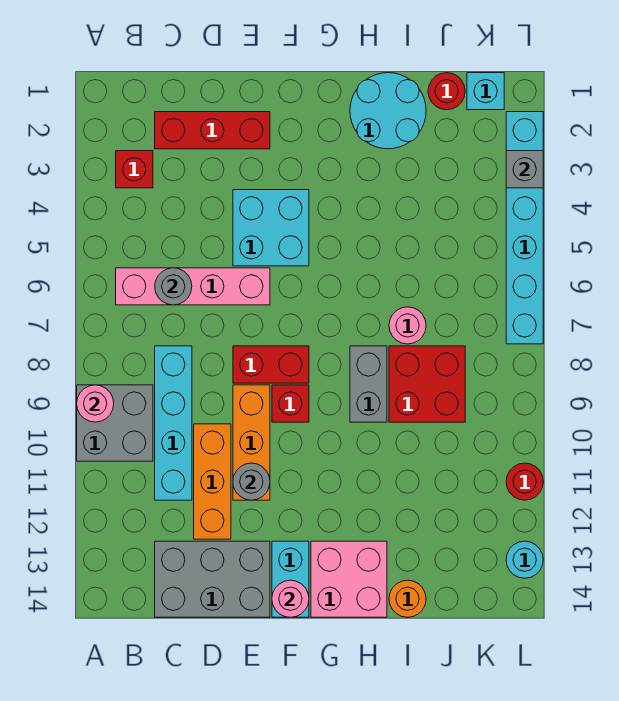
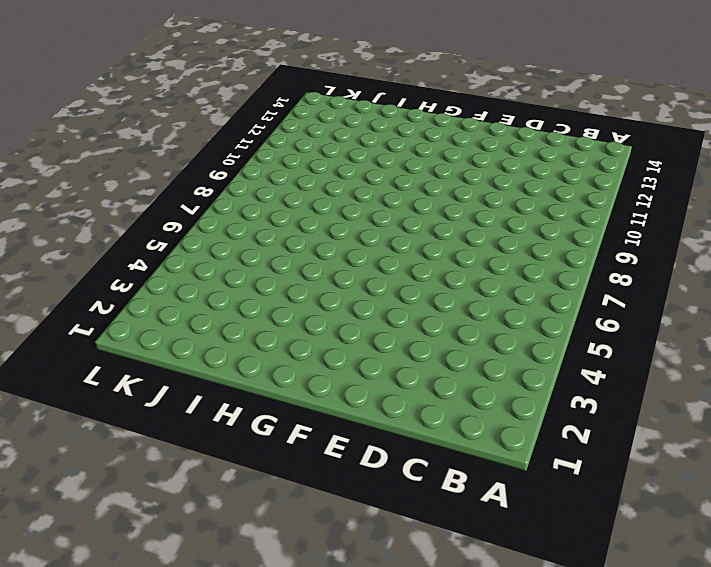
none -> grey 2x2 brick [77,385,153,461]
none -> red 1x1 brick [116,151,153,188]
none -> pink 1x4 brick [116,268,270,305]

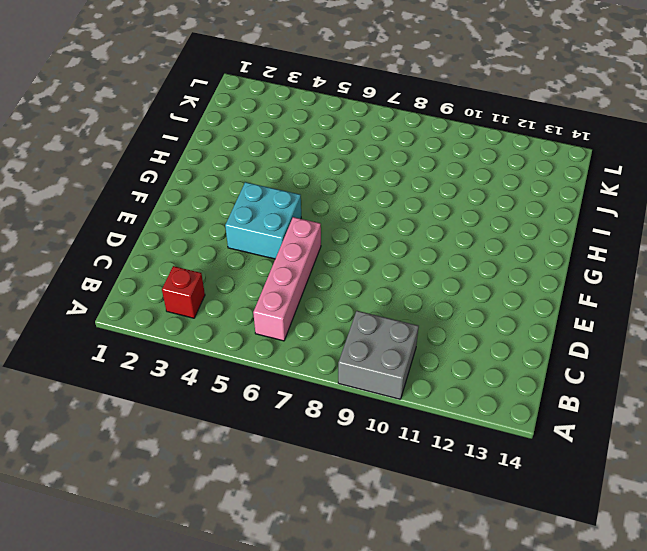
none -> red 1x3 brick [155,112,270,149]
none -> cyan 1x4 brick [155,346,192,500]
none -> grey 2x3 brick [155,541,270,617]

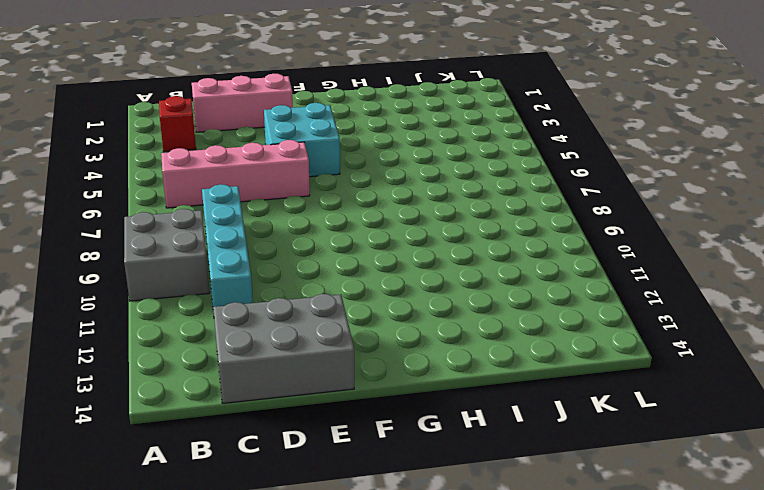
pink 1x3 brick [192,74,293,132] -> red 1x3 brick [155,112,270,149]
none -> orange 1x3 brick [194,424,231,539]
none -> red 1x2 brick [233,346,309,383]
none -> orange 1x3 brick [233,385,270,500]

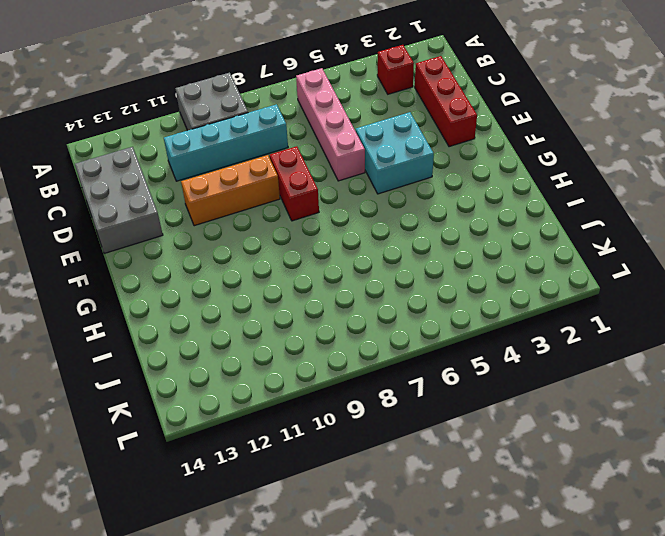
none -> orange 1x3 brick [194,424,231,539]
none -> red 1x1 brick [272,385,309,422]
none -> cyan 1x2 brick [272,541,309,617]

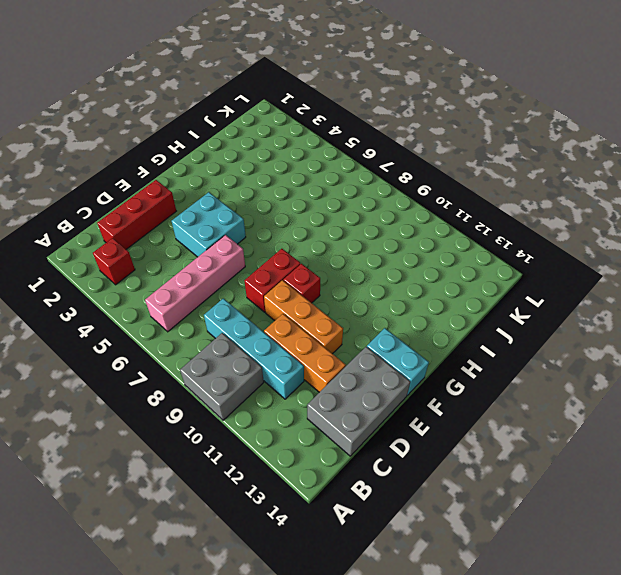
none -> pink 2x2 brick [311,541,387,617]
none -> cyan 2x2 round brick [350,73,426,149]
none -> grey 1x2 brick [350,346,387,422]

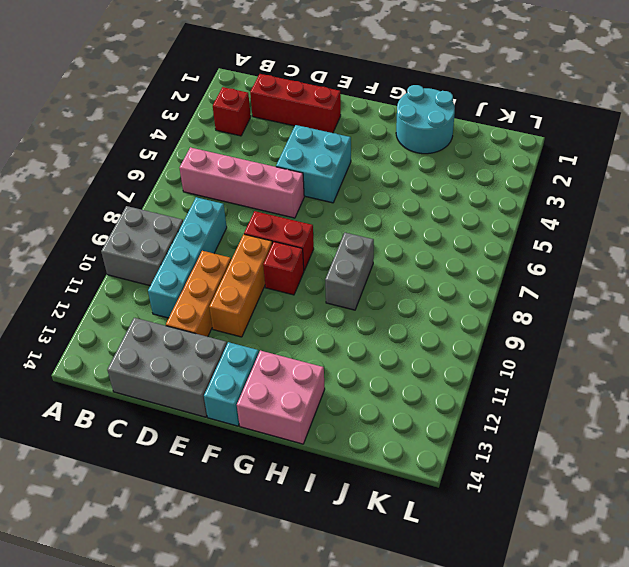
none -> pink 1x1 round brick [389,307,426,344]
none -> red 2x2 brick [389,346,465,422]
none -> orange 1x1 round brick [389,580,426,617]

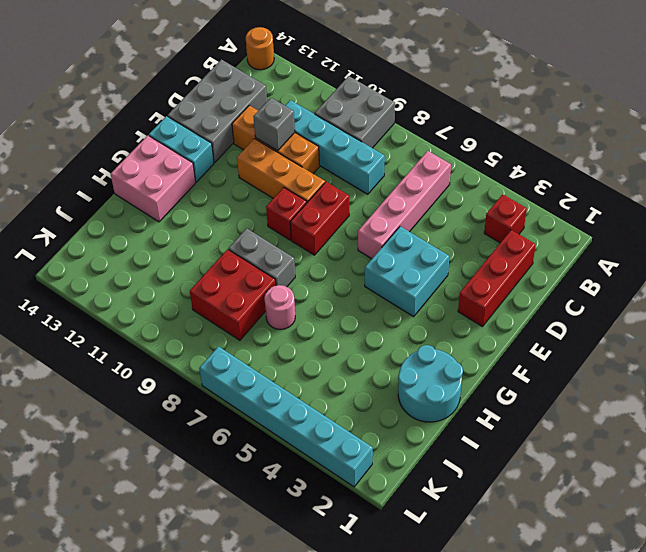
orange 1x1 round brick [246,27,274,70] -> orange 1x1 round brick moved to [389,580,426,617]
grey 1x1 brick [253,98,295,151] -> grey 1x1 brick moved to [506,151,543,188]
none -> red 1x1 round brick [428,73,465,110]
none -> cyan 1x1 brick [467,73,504,110]
none -> red 1x1 round brick [506,463,543,500]

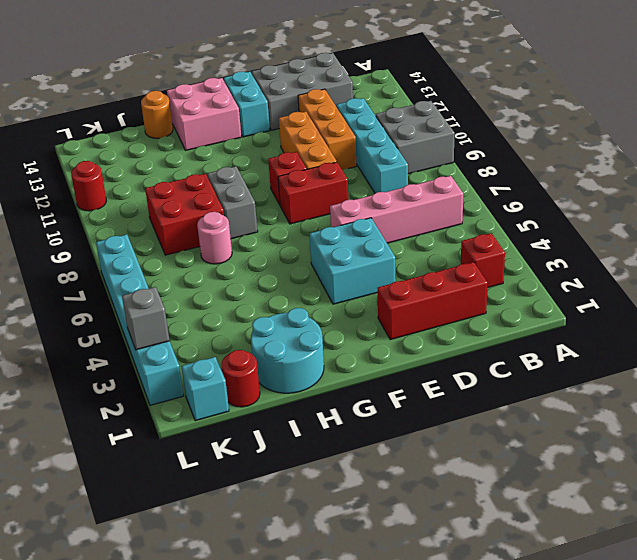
none -> cyan 1x1 round brick [506,541,543,578]
none -> pink 1x1 round brick [77,385,114,422]
none -> grey 1x1 round brick [155,268,192,305]

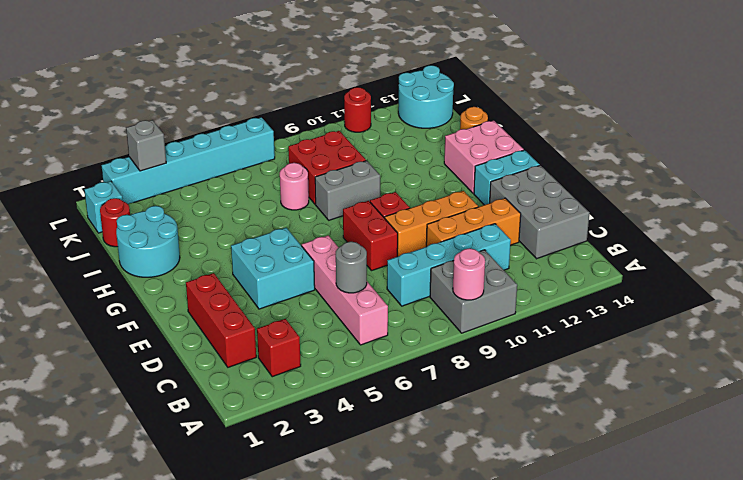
cyan 2x2 round brick [398,65,454,128] -> cyan 1x1 round brick [506,541,543,578]
none -> grey 1x1 round brick [233,463,270,500]
none -> pink 1x1 round brick [272,580,309,617]

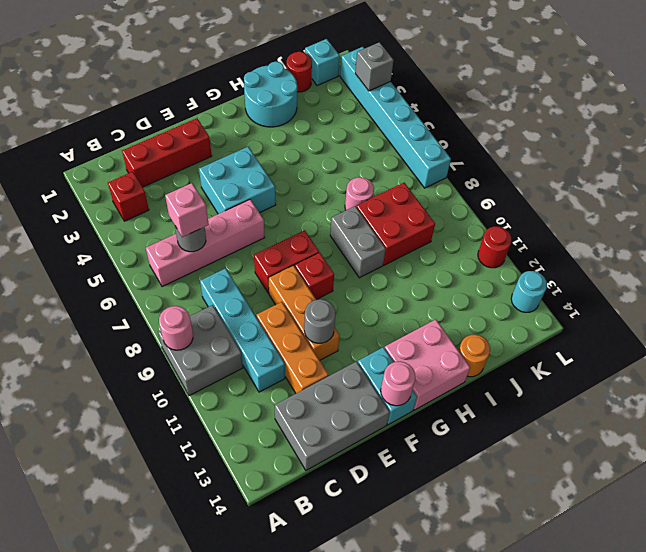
pink 1x1 brick [165,183,209,237] -> none

